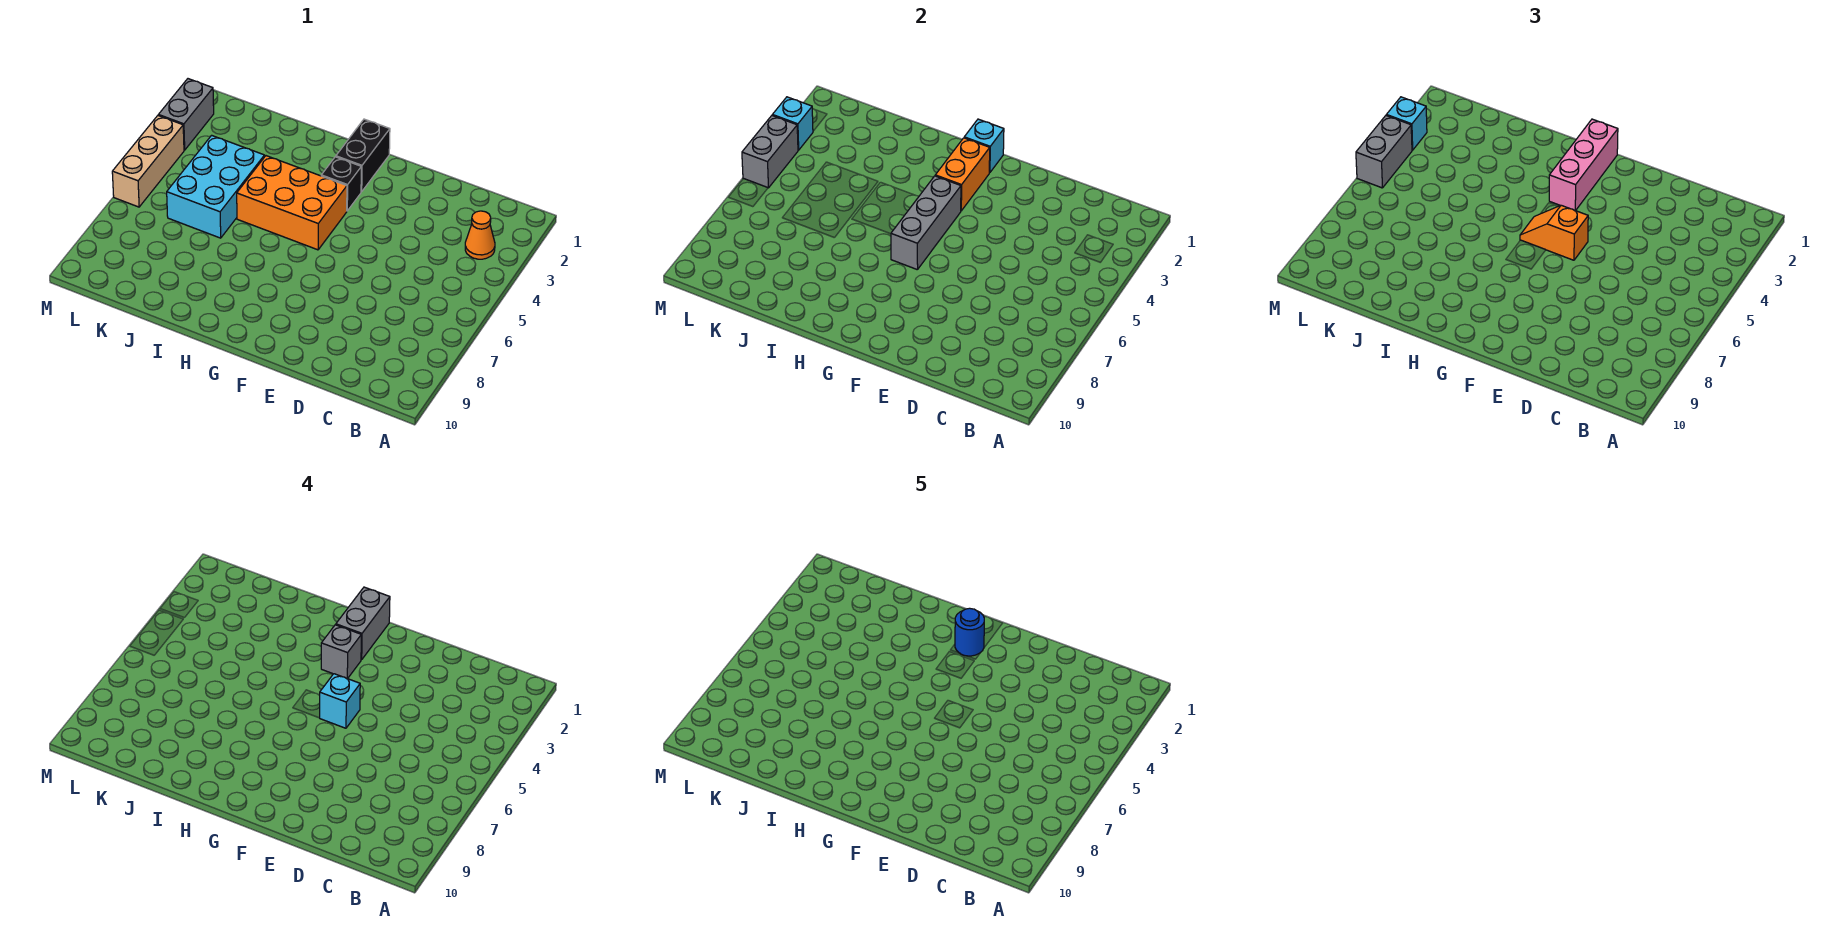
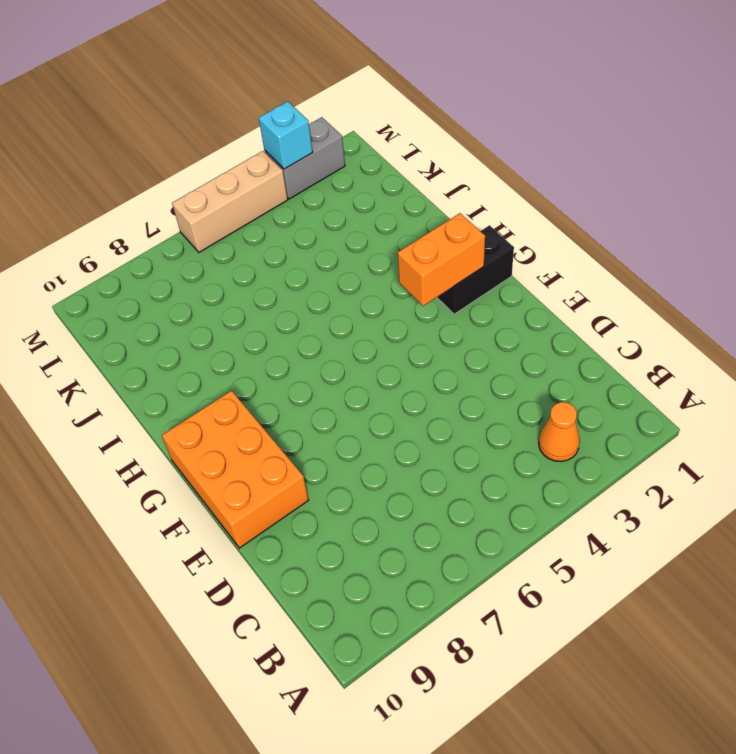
orange 2x3 brick [162,391,308,548] -> orange 2x3 brick moved to [237,156,347,250]
none -> black 1x1 brick [321,157,361,211]
none -> cyan 2x3 brick [167,135,264,238]
none -> cyan 1x1 brick [964,119,1004,173]

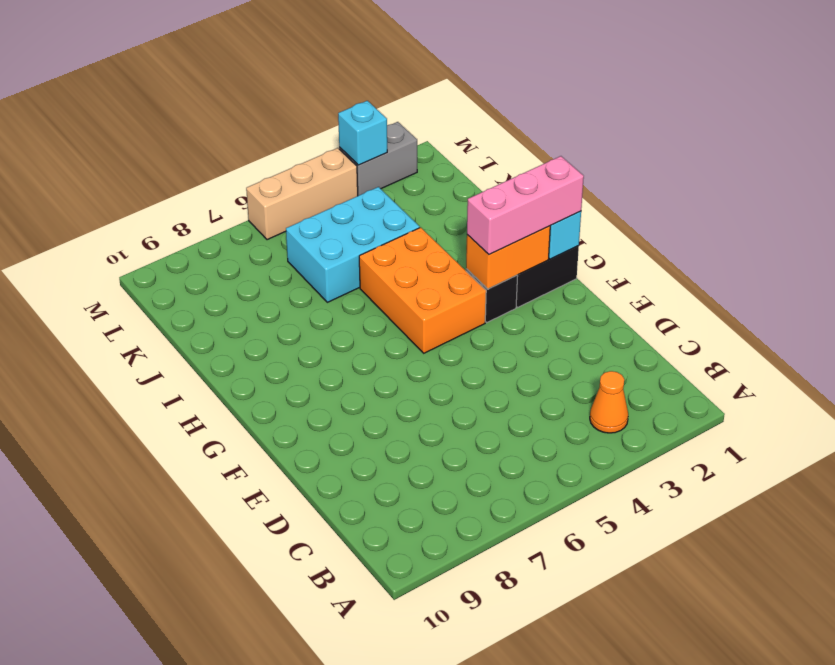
none -> grey 1x3 brick [891,176,961,270]
none -> grey 1x2 brick [742,116,798,188]
none -> orange 1x2 slope [1520,205,1588,260]

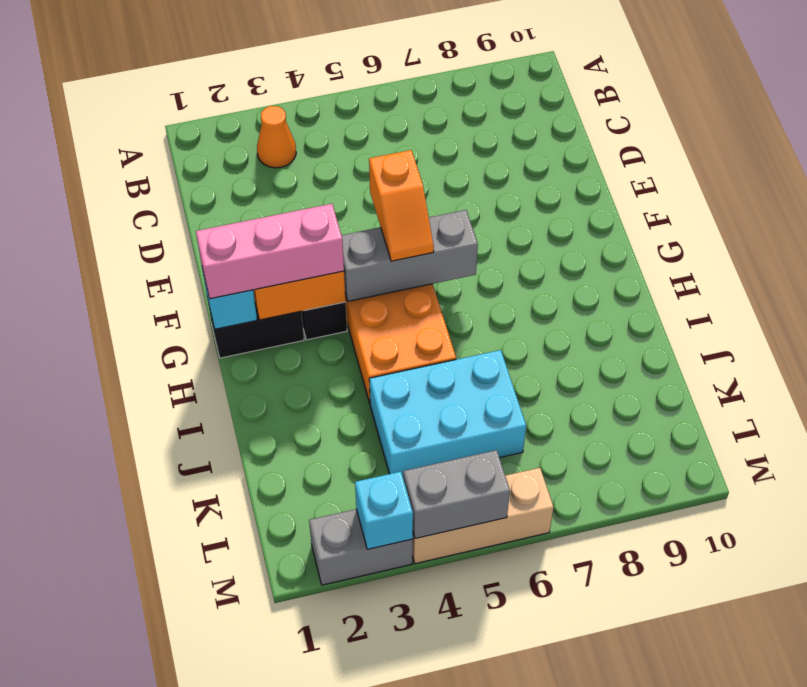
none -> cyan 1x1 brick [1386,97,1427,150]
none -> grey 1x2 brick [1356,116,1412,188]
none -> cyan 1x1 brick [320,674,360,728]

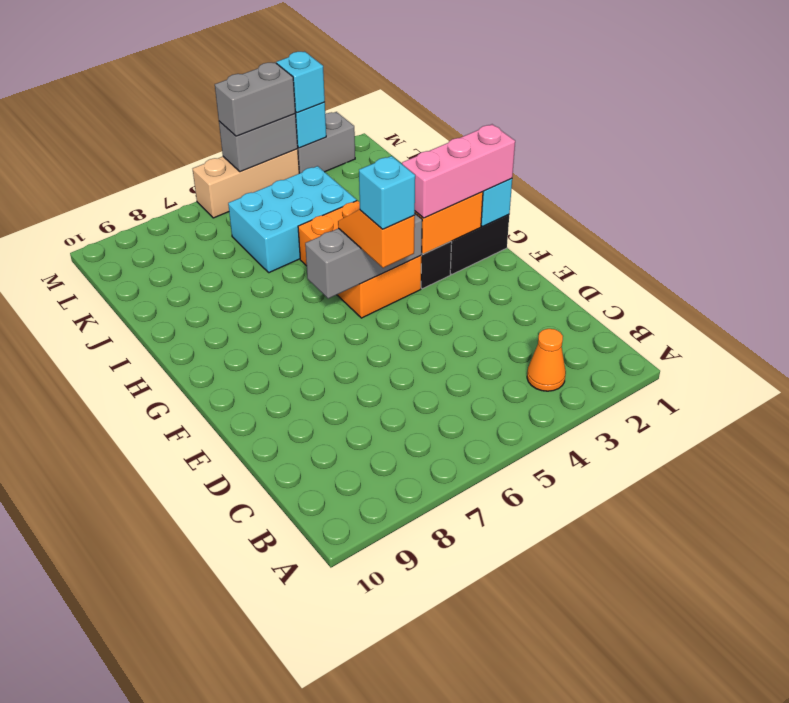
none -> grey 1x2 brick [336,587,390,660]
none -> grey 1x1 brick [321,625,361,679]
none -> blue 1x1 round brick [955,608,984,656]

